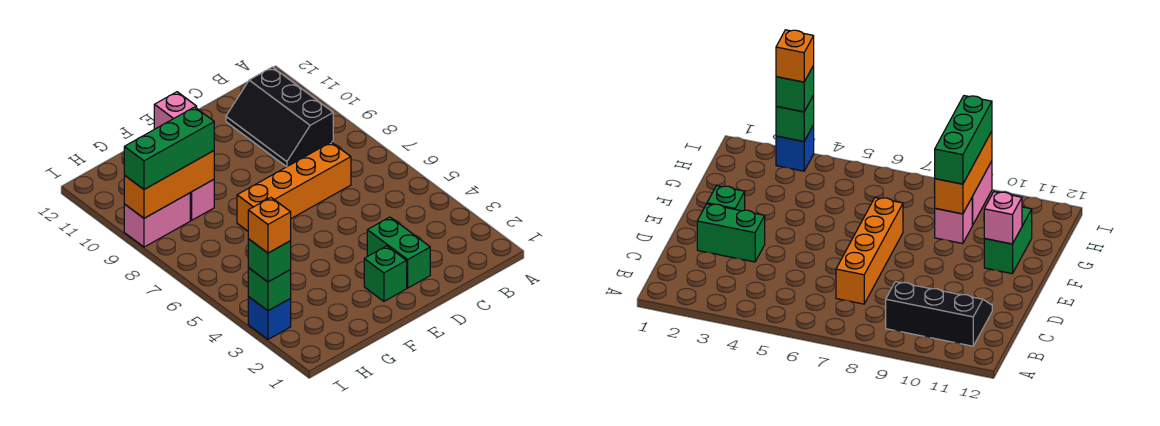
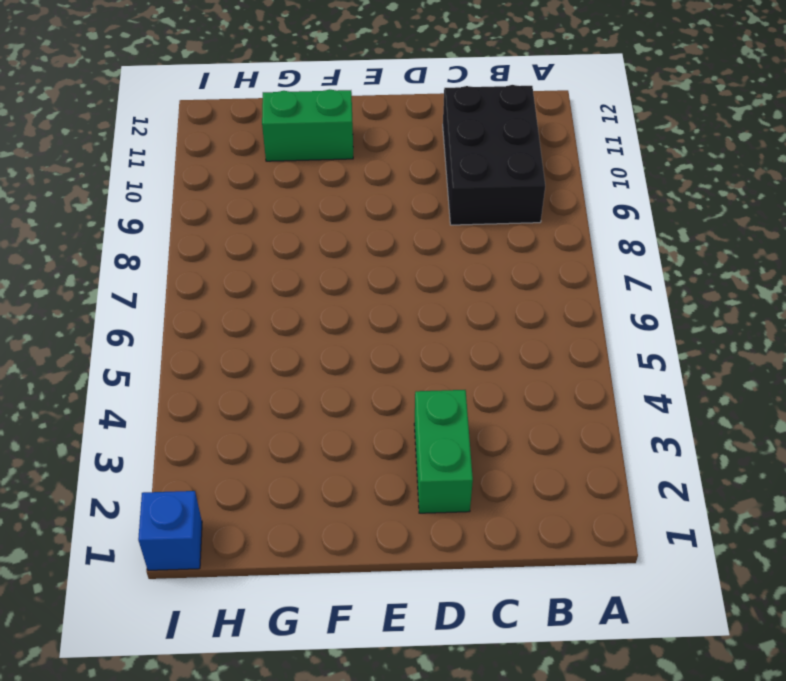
black 2x3 brick [443,85,545,225] -> black 2x3 slope [226,67,333,167]
blue 1x1 brick [138,491,202,570] -> blue 1x1 brick moved to [248,297,291,339]
none -> orange 1x4 brick [237,142,351,231]
none -> green 1x1 brick [364,246,407,301]
none -> pink 1x1 brick [190,180,214,220]

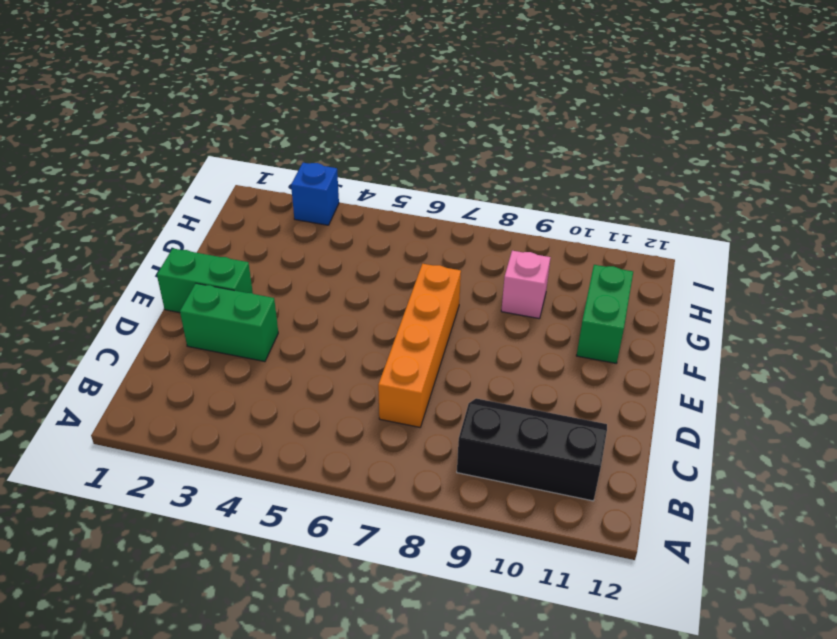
green 1x2 brick [157,249,253,313] -> green 1x1 brick [364,246,407,301]
none -> pink 1x2 brick [124,193,190,247]
none -> pink 1x1 brick [154,92,197,129]
none -> orange 1x3 brick [124,151,214,218]

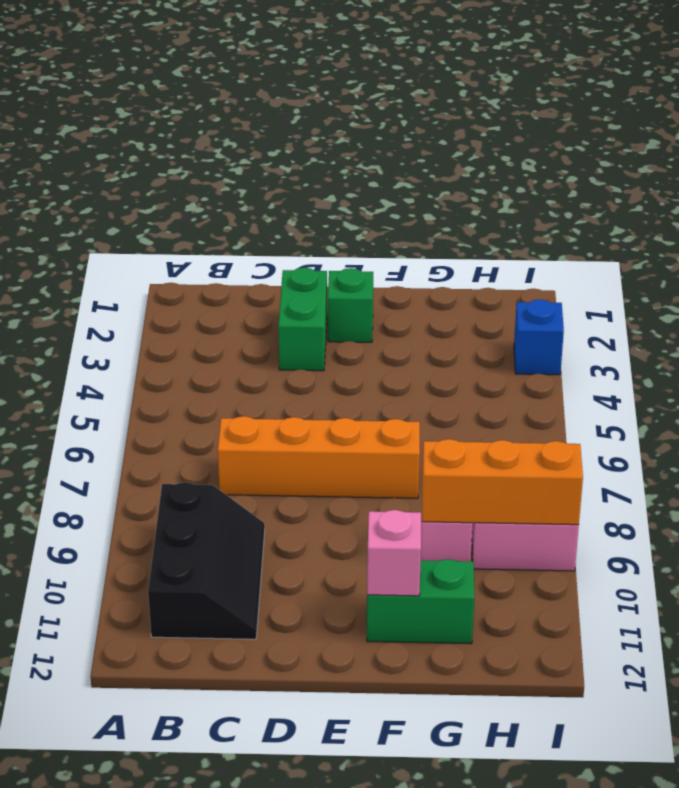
none -> green 1x1 brick [248,268,291,311]
none -> green 1x3 brick [124,107,214,189]
none -> green 1x1 brick [248,239,291,282]

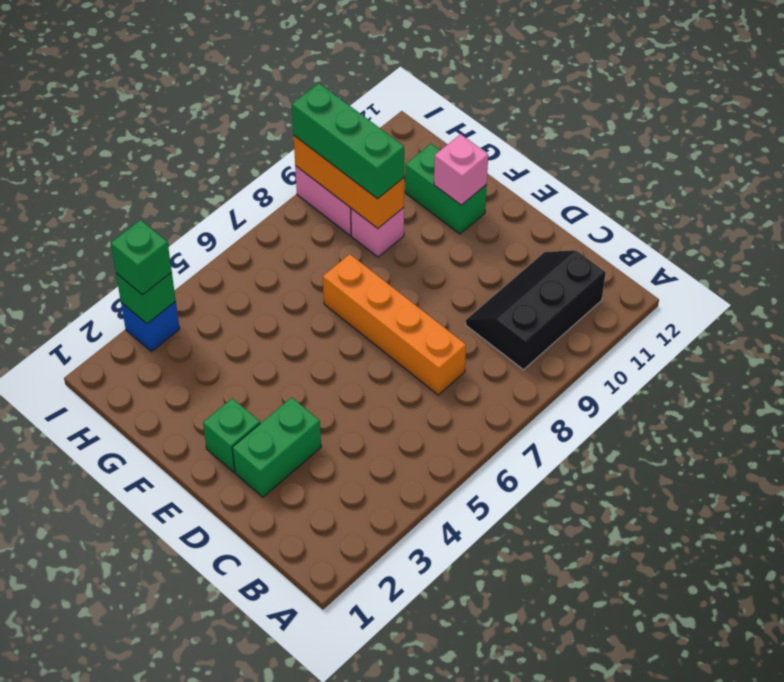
none -> orange 1x1 brick [248,197,291,253]

